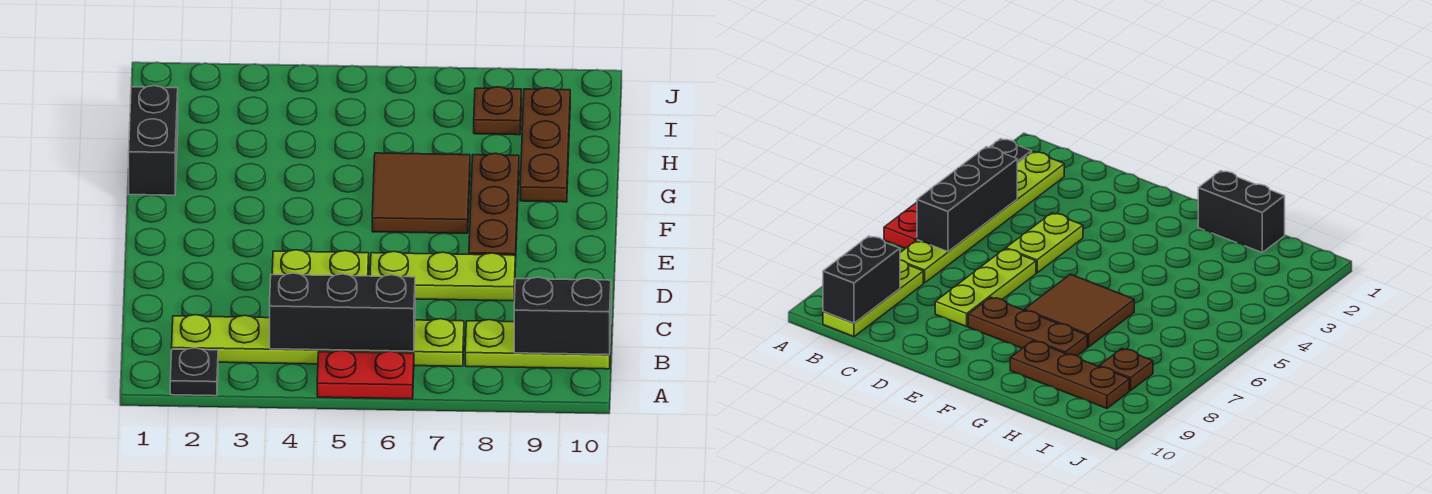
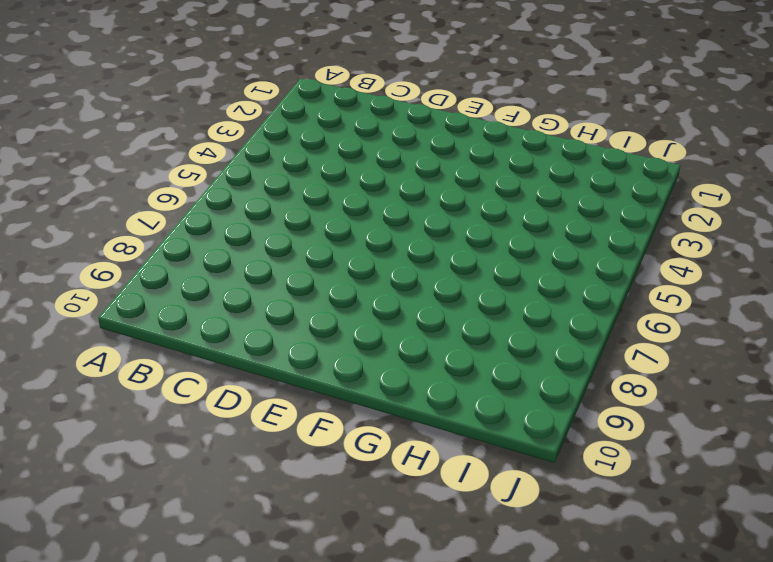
none -> black 1x1 plate [170,348,218,396]
none -> red 1x2 plate [317,350,414,399]
none -> lime 1x6 plate [172,315,464,366]

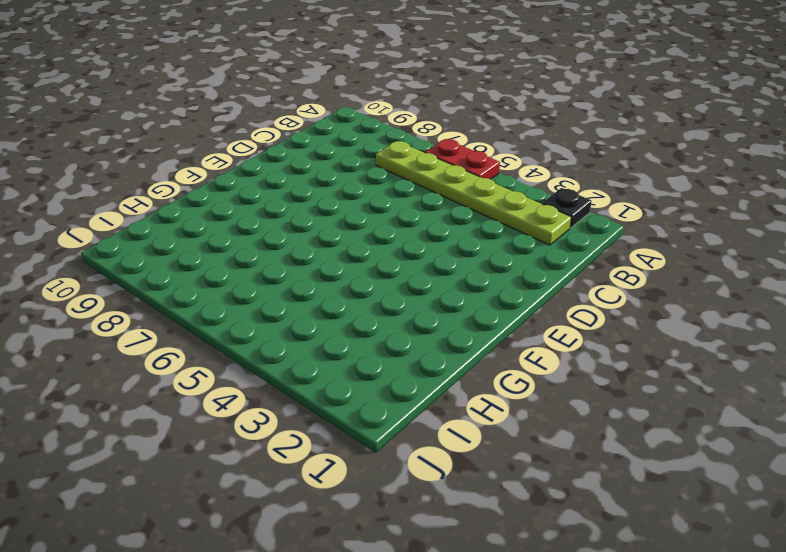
none -> lime 1x3 plate [465,320,611,369]
none -> lime 1x2 plate [272,250,369,276]
none -> lime 1x3 plate [370,251,515,301]

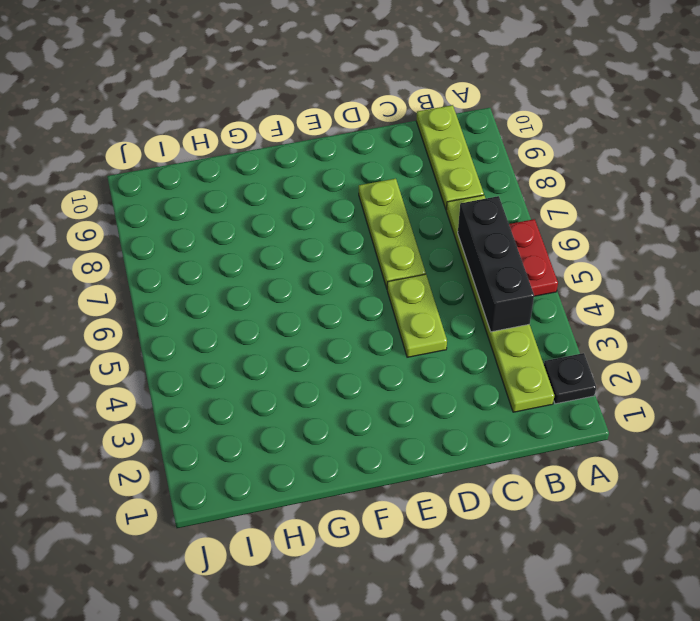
none -> brown 1x3 plate [469,153,519,267]
none -> brown 2x2 tile [372,153,470,233]
none -> black 1x2 brick [129,86,178,195]

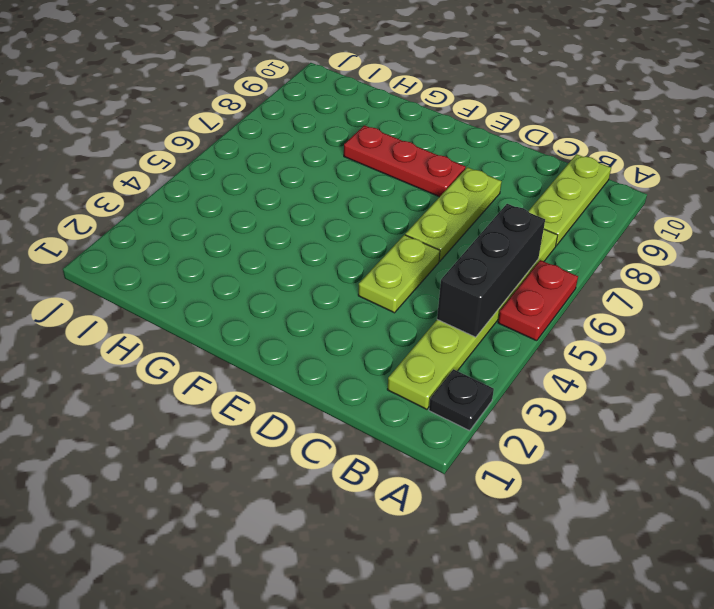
red 1x3 plate [344,125,466,197] -> brown 1x3 plate [469,153,519,267]
none -> brown 2x2 tile [372,153,470,233]
none -> black 1x2 brick [129,86,178,195]
none -> brown 1x3 plate [520,88,570,202]

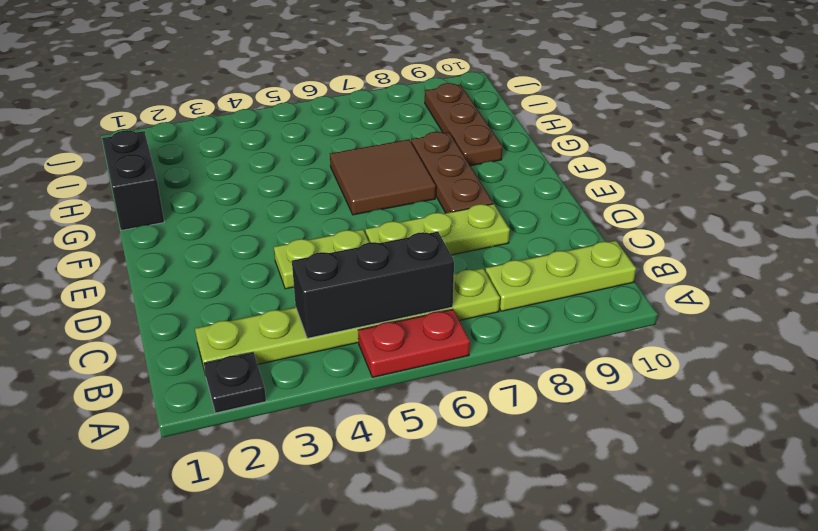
none -> brown 1x1 plate [474,87,521,135]
none -> black 1x2 brick [514,277,611,355]

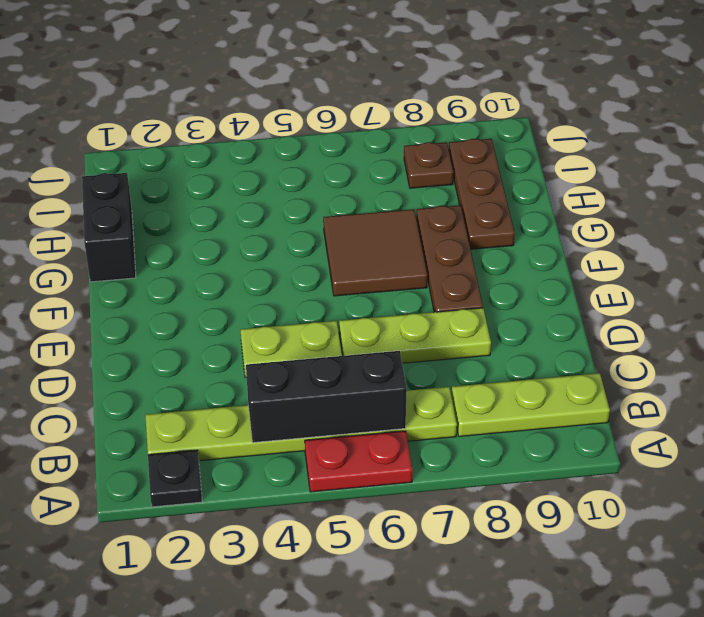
none -> black 1x2 brick [514,277,611,355]

